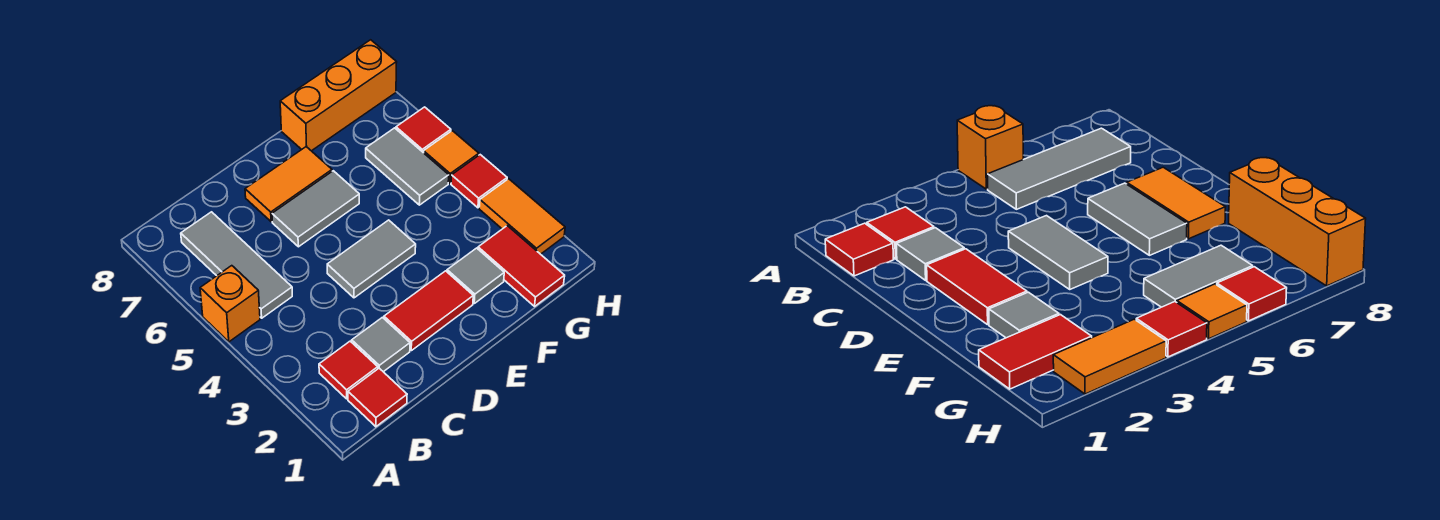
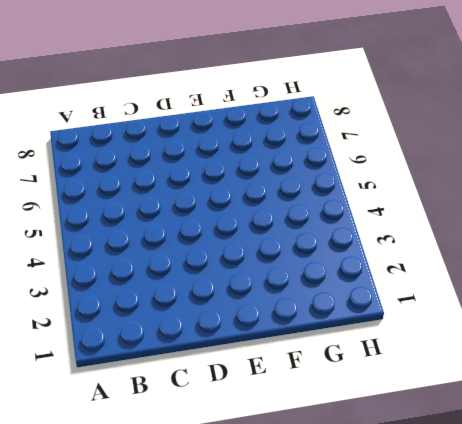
none -> orange 1x1 brick [200,266,260,342]
none -> red 1x1 tile [348,368,407,427]
none -> red 1x1 tile [319,341,378,399]

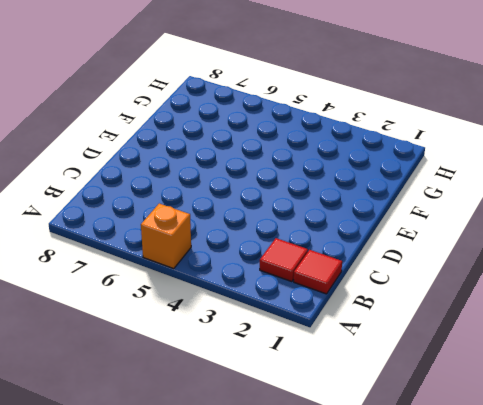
none -> grey 1x3 tile [181,212,292,318]
none -> grey 1x1 tile [352,317,410,372]
none -> red 1x2 tile [384,271,473,351]

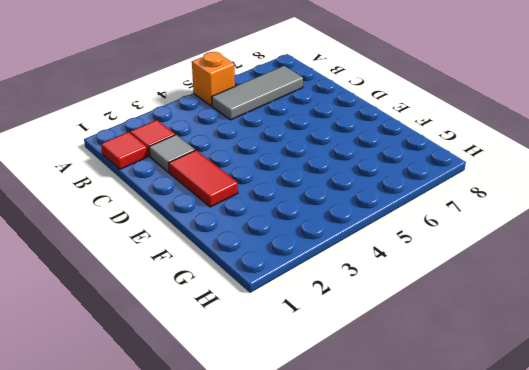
none -> grey 1x2 tile [327,220,416,298]
none -> grey 1x2 tile [272,171,359,247]
none -> orange 1x2 tile [245,147,332,222]

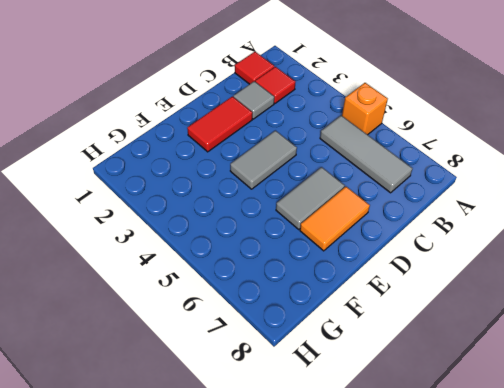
none -> grey 1x1 tile [447,248,504,303]
none -> orange 1x3 brick [280,40,397,151]
none -> red 1x2 tile [478,226,565,306]

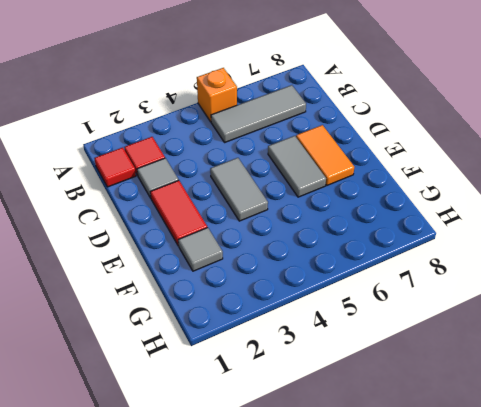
none -> orange 1x3 brick [280,40,397,151]
none -> red 1x2 tile [478,226,565,306]
none -> grey 1x2 tile [366,128,449,205]

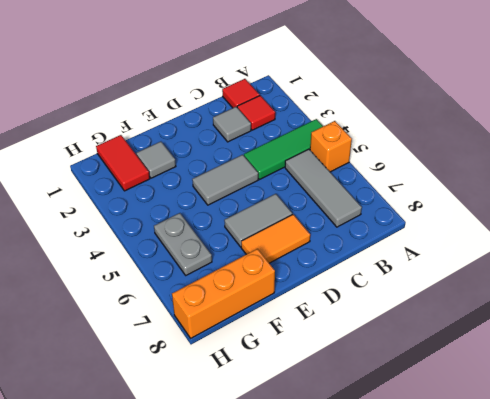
green 1x3 tile [244,119,323,180] -> none
grey 1x2 plate [154,213,212,275] -> grey 1x2 tile [366,128,449,205]
none -> red 1x2 tile [384,271,473,351]
none -> orange 1x2 tile [479,179,565,254]
none -> red 1x1 tile [451,155,507,208]

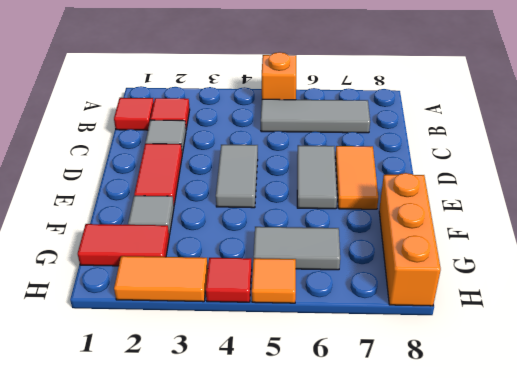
none -> red 1x1 tile [396,107,451,153]

